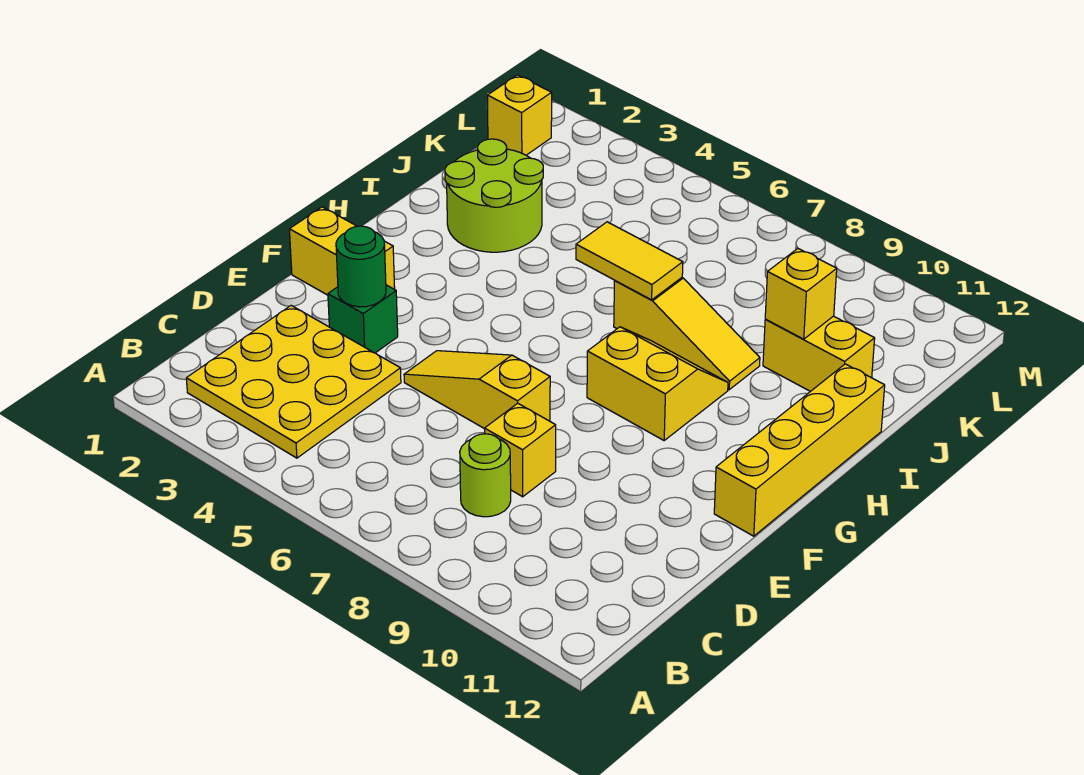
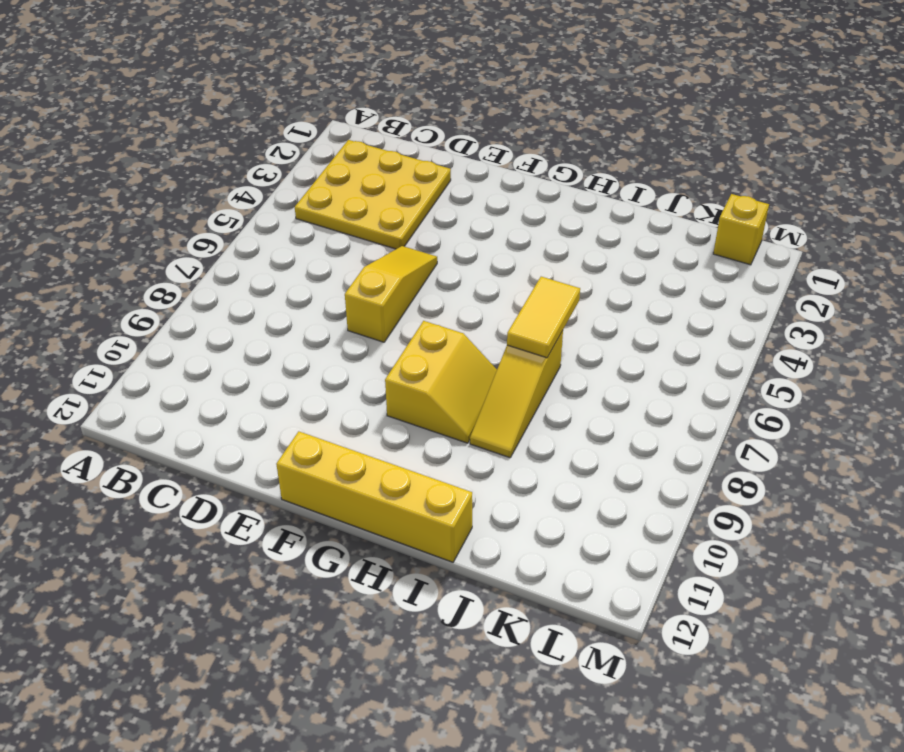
none -> lime 1x1 round brick [460,434,511,517]
none -> yellow 1x1 brick [485,403,556,497]
none -> green 1x1 brick [328,285,398,353]

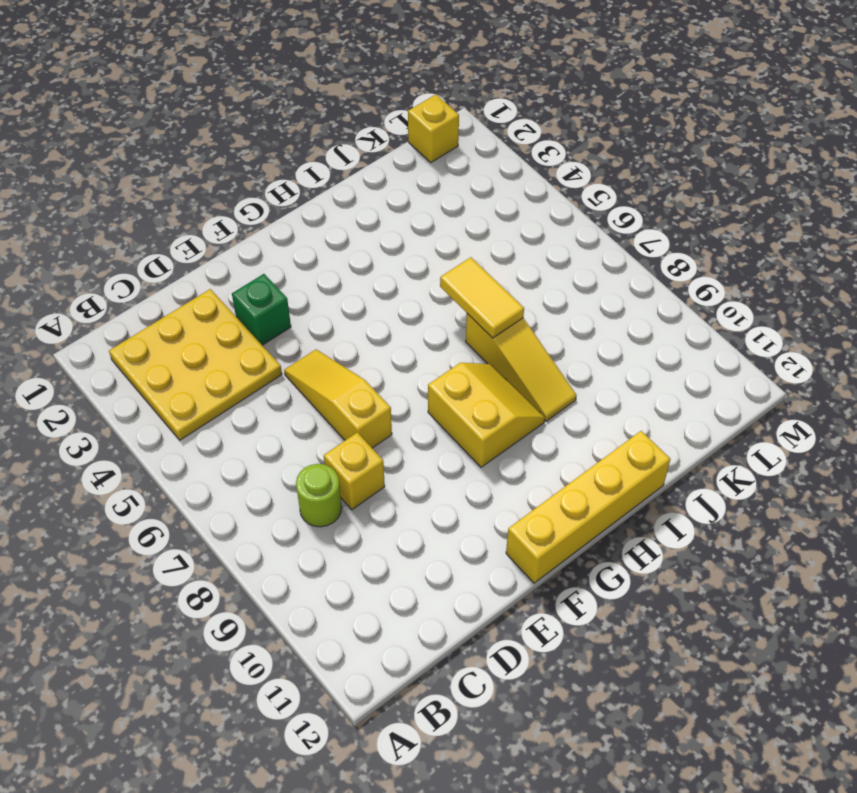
none -> yellow 1x2 brick [289,207,395,295]
none -> lime 2x2 round brick [445,139,543,252]
none -> yellow 1x2 brick [763,316,875,392]

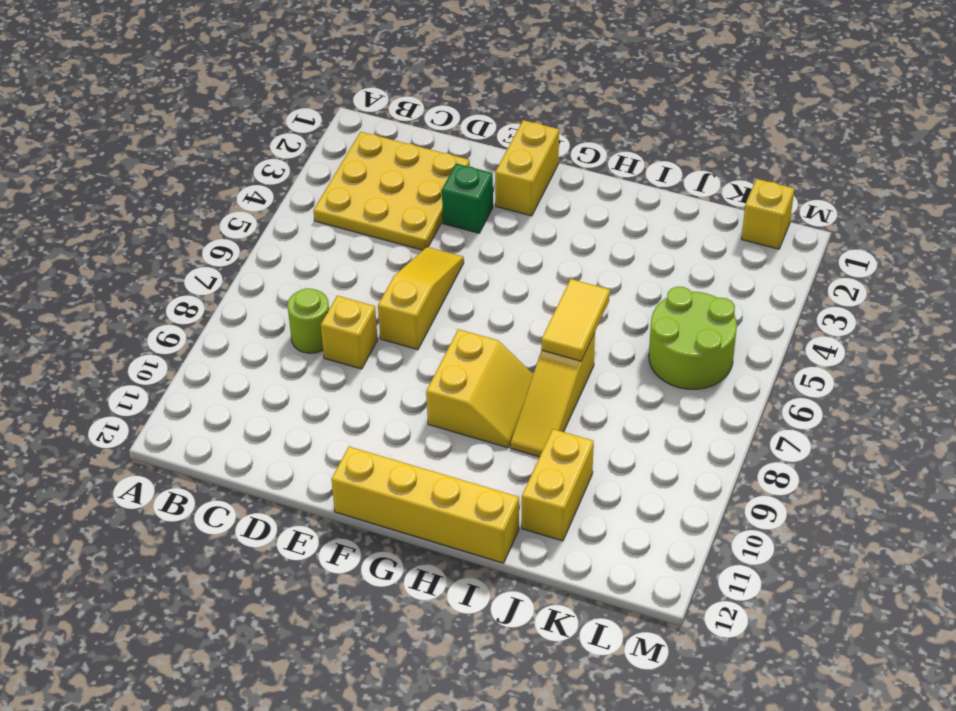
lime 2x2 round brick [649,287,737,389] -> lime 2x2 round brick moved to [445,139,543,252]
none -> green 1x1 round brick [336,226,386,307]
none -> yellow 1x1 brick [765,249,837,339]

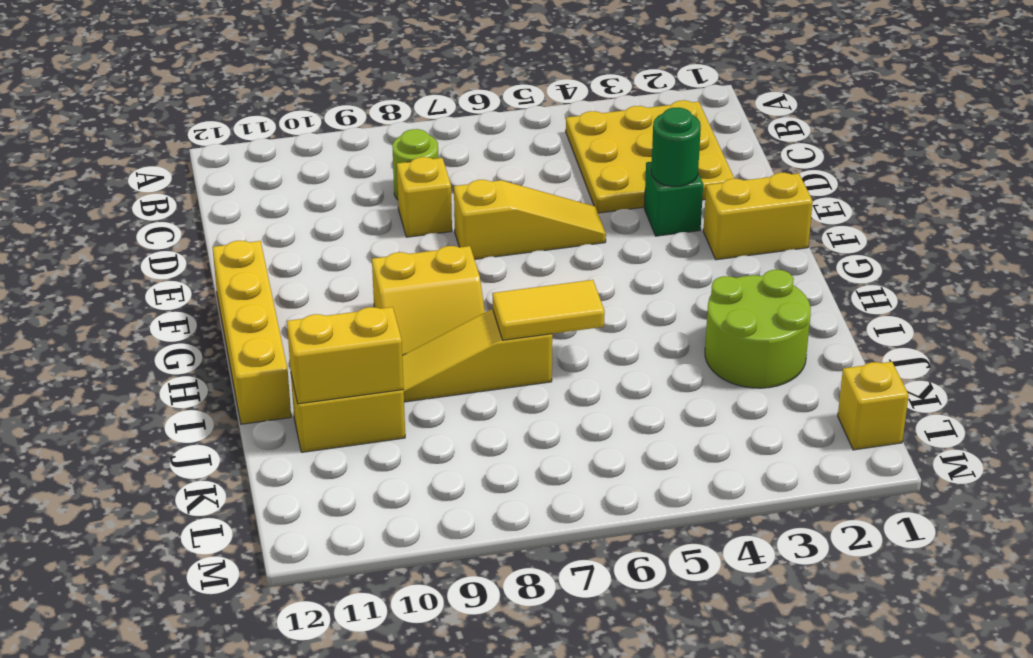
yellow 1x2 brick [287,307,404,404] -> yellow 1x1 brick [765,249,837,339]

